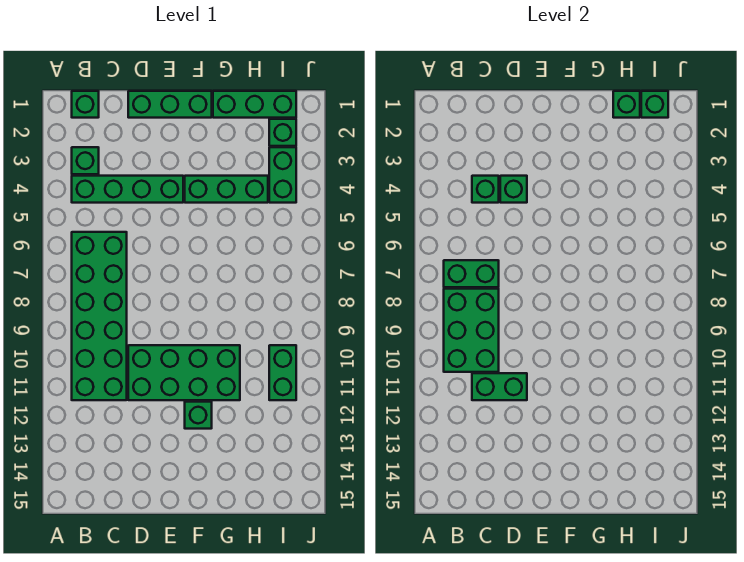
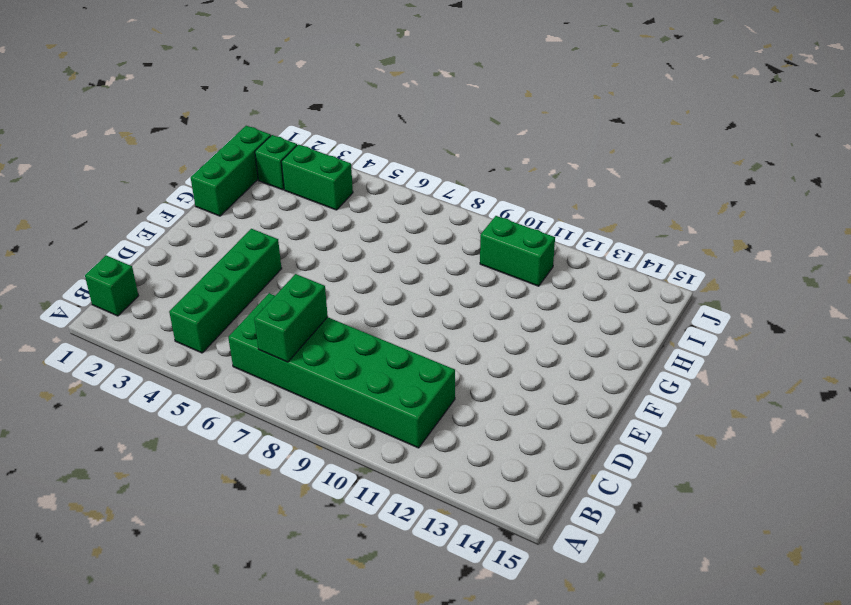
none -> green 1x1 brick [72,147,99,174]
none -> green 1x3 brick [128,91,212,118]
none -> green 2x4 brick [128,345,240,400]

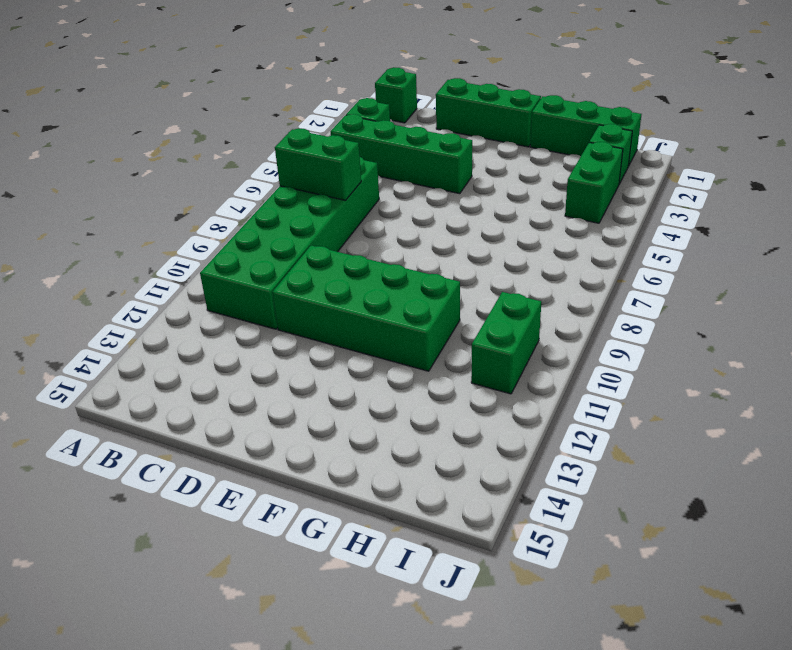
none -> green 1x3 brick [185,176,268,203]
none -> green 1x1 brick [185,402,212,429]
none -> green 2x3 brick [444,289,499,372]

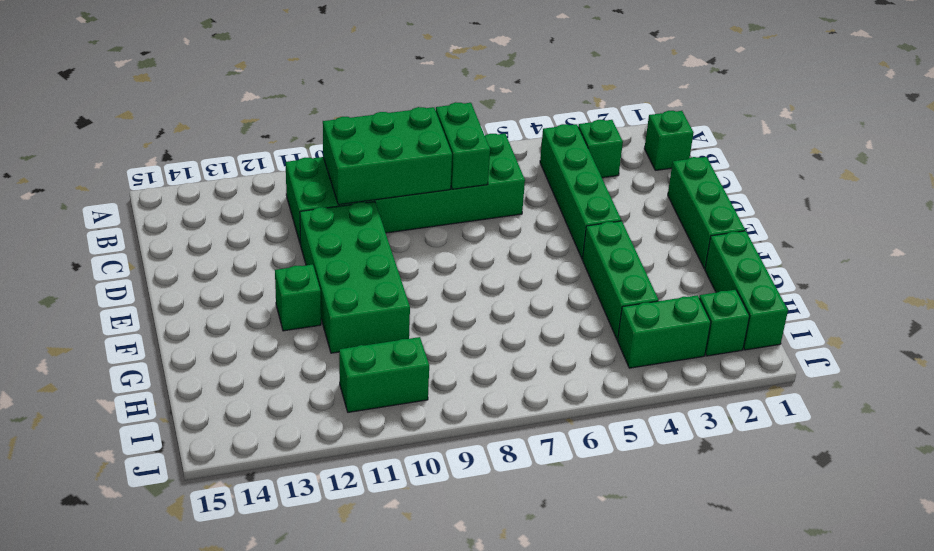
none -> green 1x1 brick [472,176,499,203]
none -> green 1x2 brick [472,373,527,400]
none -> green 1x1 brick [500,176,527,203]

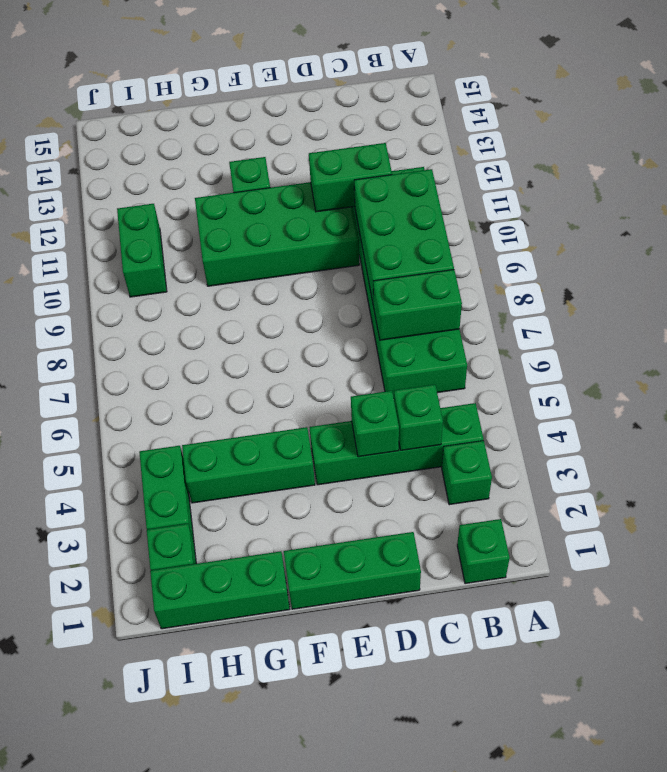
none -> green 1x1 brick [613,91,640,118]
none -> green 1x1 brick [641,91,668,118]

